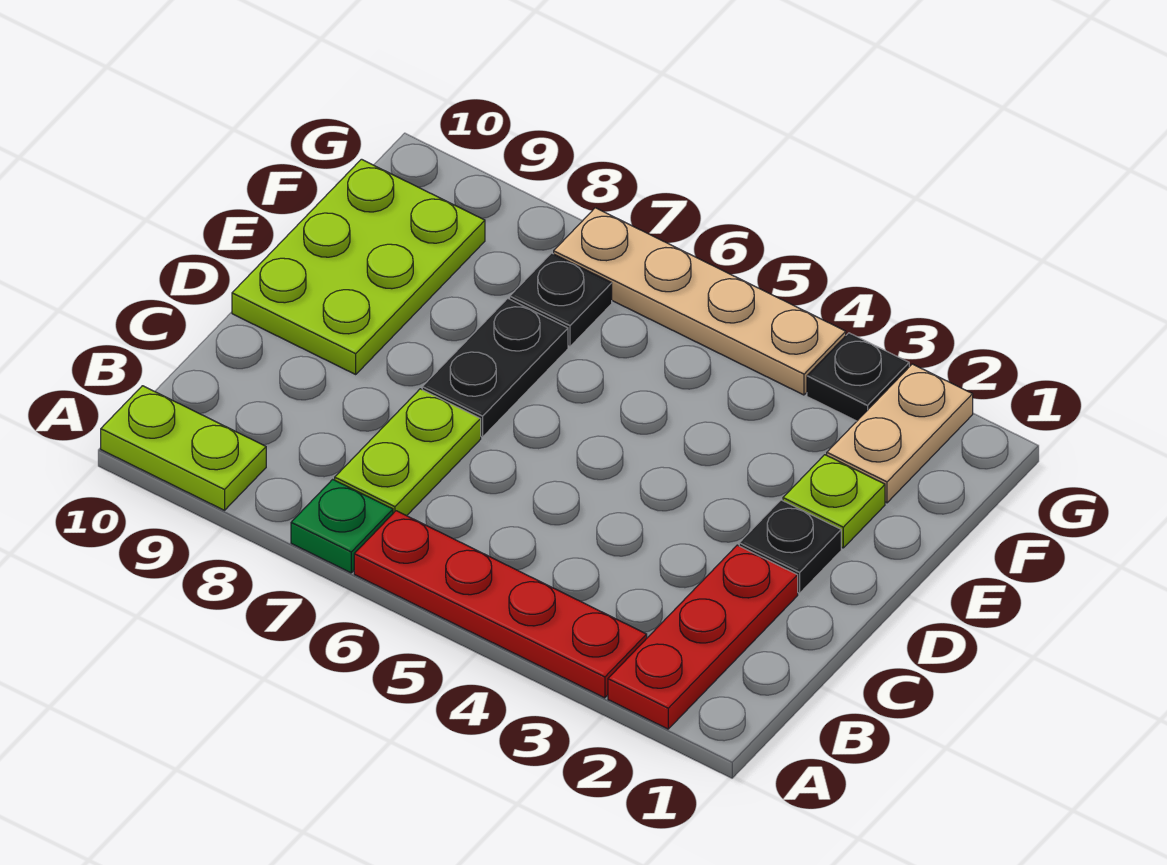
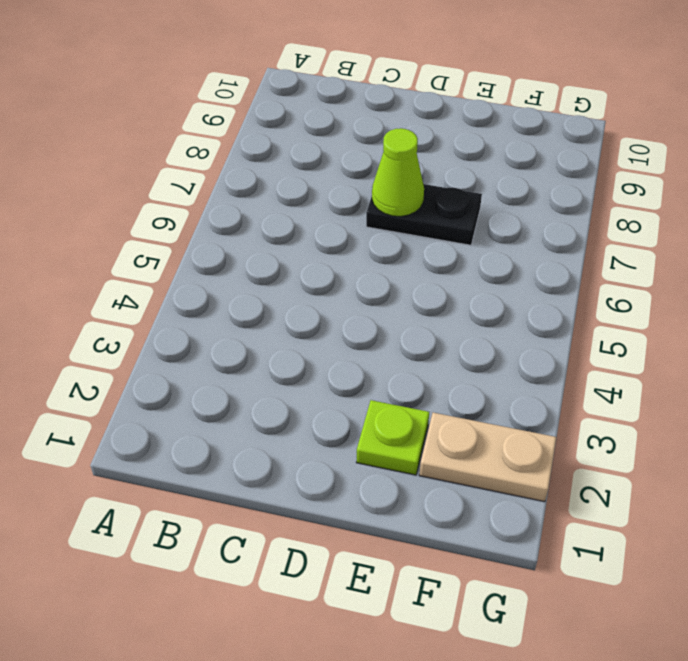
lime 1x1 cone [372,128,424,216] -> none
none -> red 1x3 plate [608,545,798,729]
none -> red 1x4 plate [354,511,647,698]
none -> green 1x1 plate [291,479,393,573]

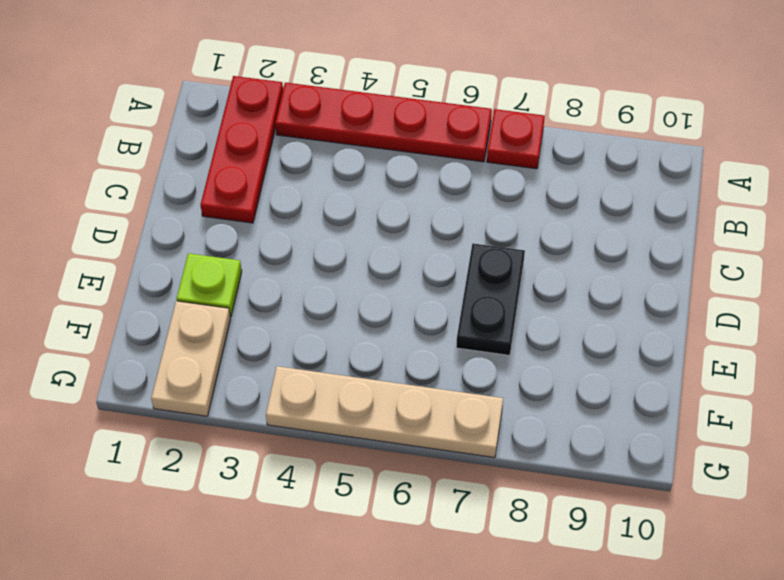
red 1x1 plate [487,109,545,169] -> green 1x1 plate [291,479,393,573]
none -> lime 1x2 plate [101,386,266,510]
none -> lime 1x2 plate [335,389,481,516]
none -> black 1x1 plate [739,500,841,593]

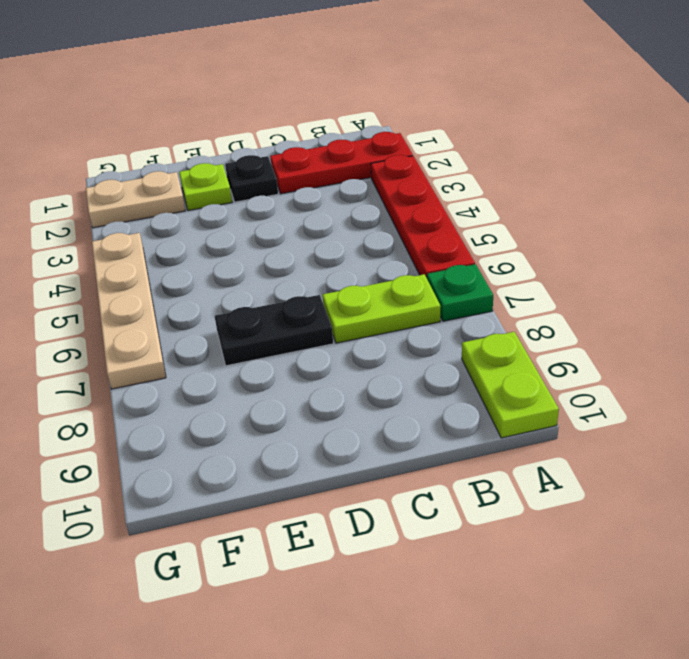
none -> lime 2x3 plate [232,159,485,374]
none -> black 1x1 plate [510,253,612,346]
none -> black 1x1 plate [807,333,909,421]

